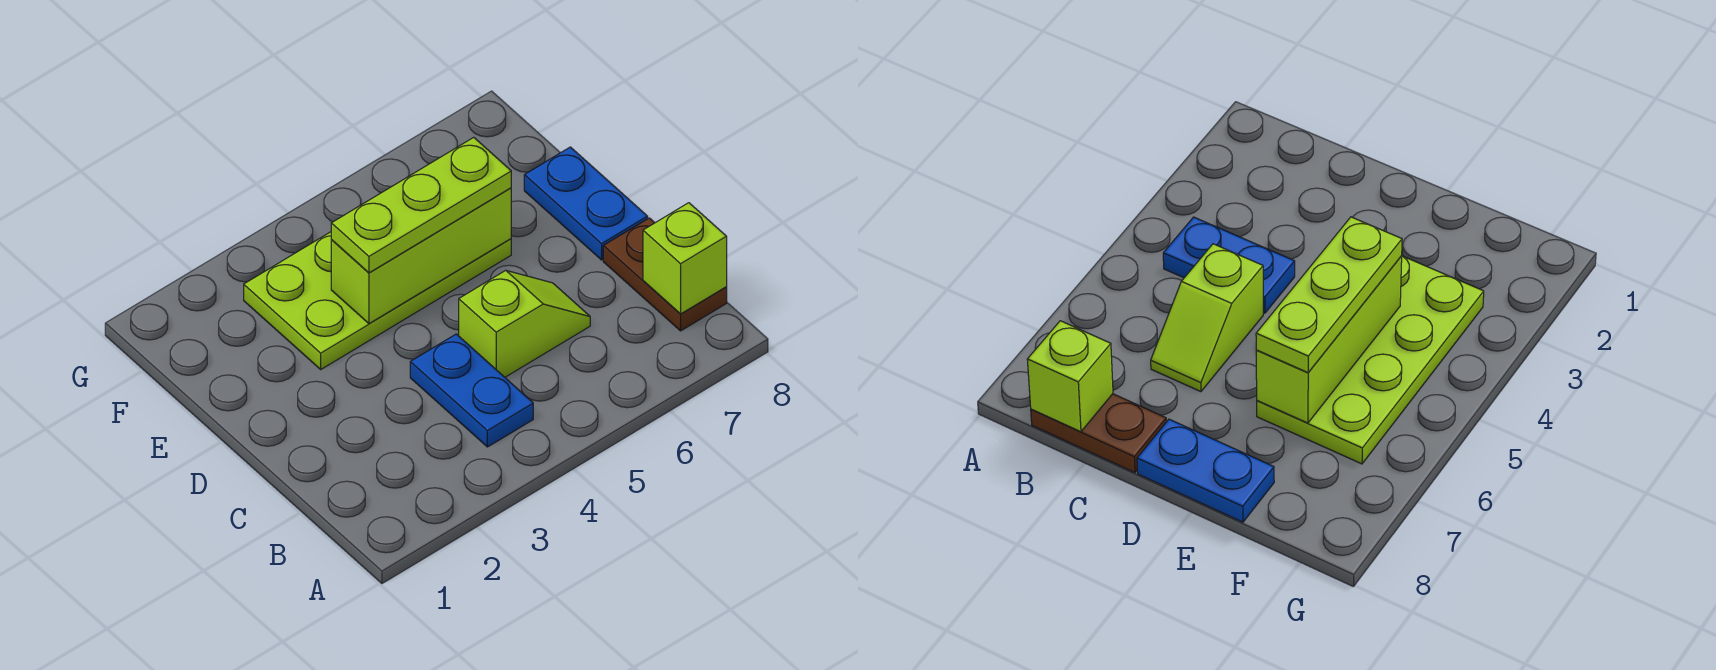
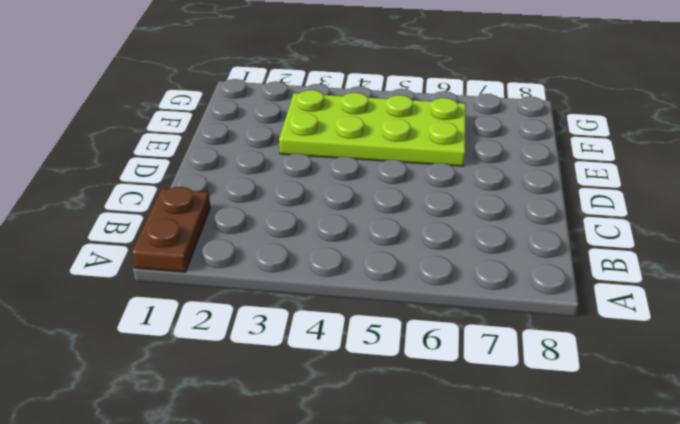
brown 1x2 plate [132,187,210,272] -> brown 1x2 plate moved to [603,218,727,331]
none -> blue 1x2 plate [410,334,533,447]
none -> lime 1x2 slope [459,270,590,377]

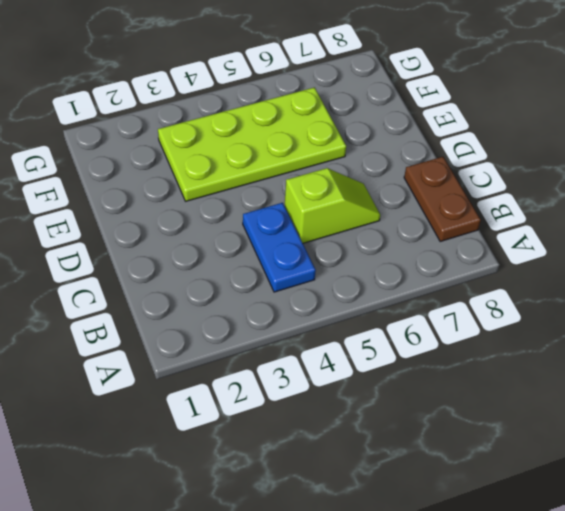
none -> blue 1x2 plate [524,147,648,260]
none -> lime 1x1 brick [643,203,727,314]

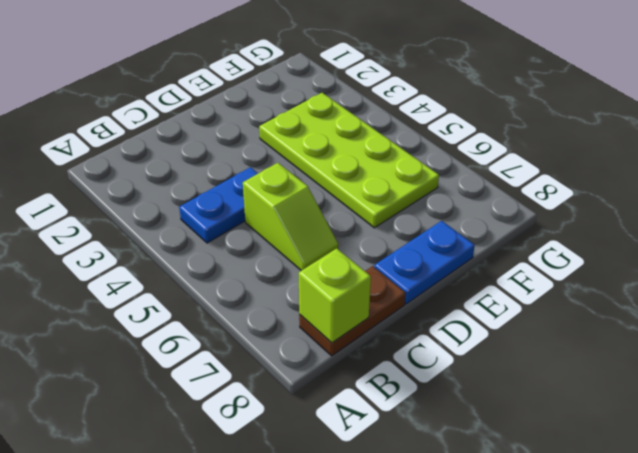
none -> lime 1x3 brick [331,188,511,324]
none -> lime 1x3 plate [331,137,511,273]

